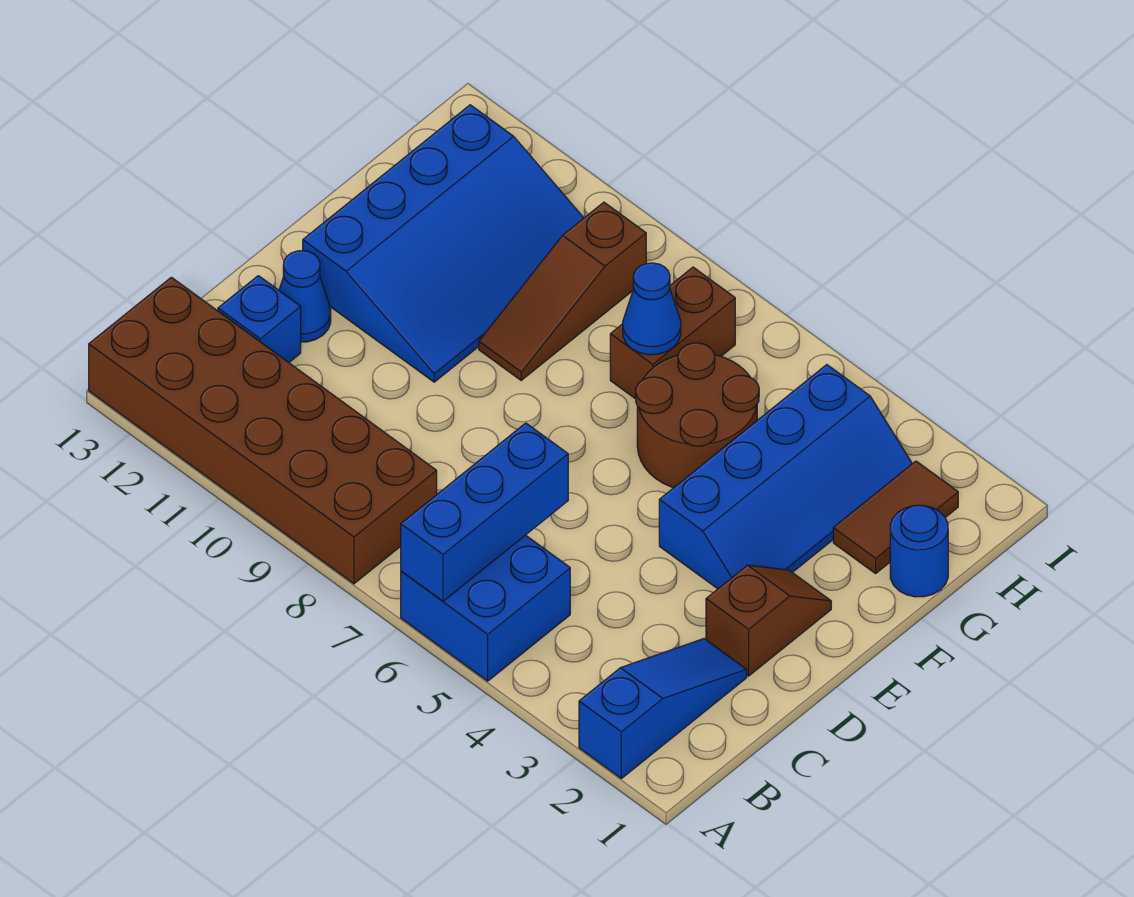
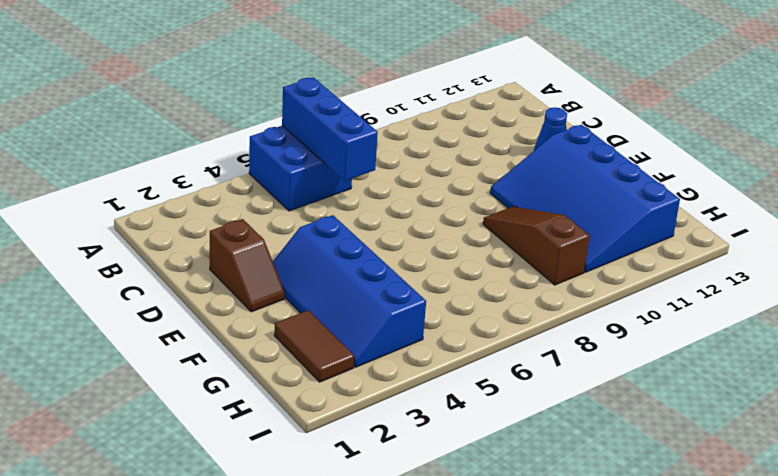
none -> blue 1x3 slope [579,639,747,779]
none -> brown 2x6 brick [89,277,437,584]
none -> blue 1x1 brick [218,276,301,362]

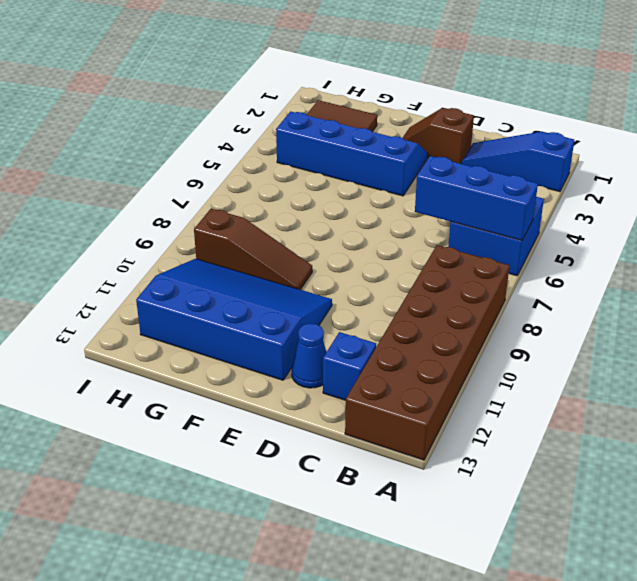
none -> brown 2x2 round brick [636,343,759,488]
none -> blue 1x1 round brick [890,505,948,597]
none -> brown 1x2 brick [610,267,735,399]

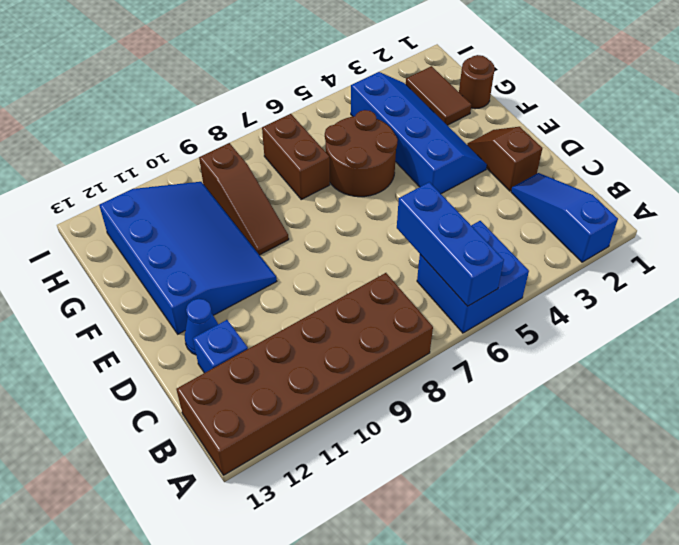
brown 1x1 round brick [459,55,495,109] -> blue 1x1 round brick [890,505,948,597]
none -> blue 1x1 cone [623,263,681,355]

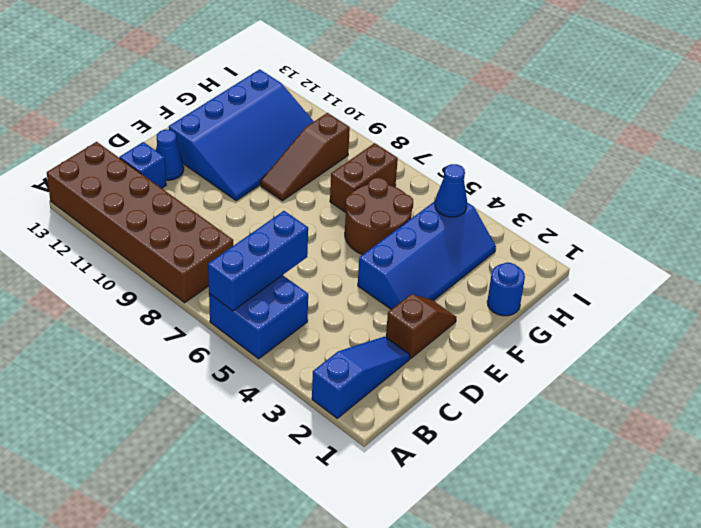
blue 1x1 cone [435,164,467,217] -> blue 1x1 cone moved to [623,263,681,355]
none -> brown 1x2 tile [833,461,958,573]

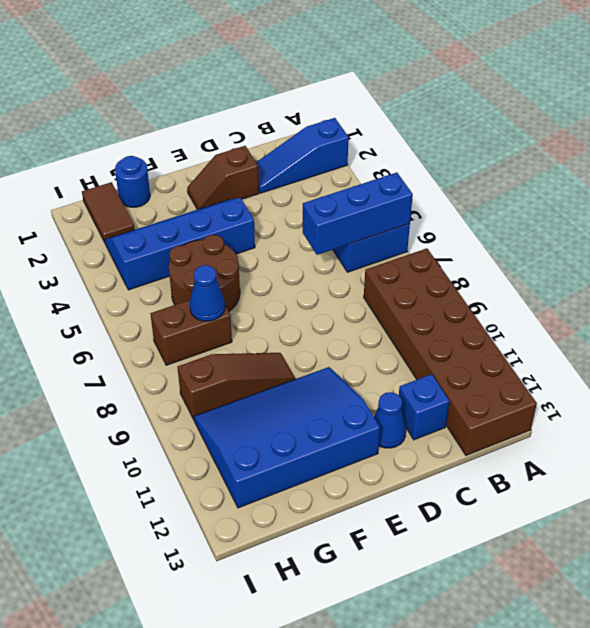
brown 1x2 tile [82,182,135,242] -> brown 1x2 tile turned to [833,461,958,573]

